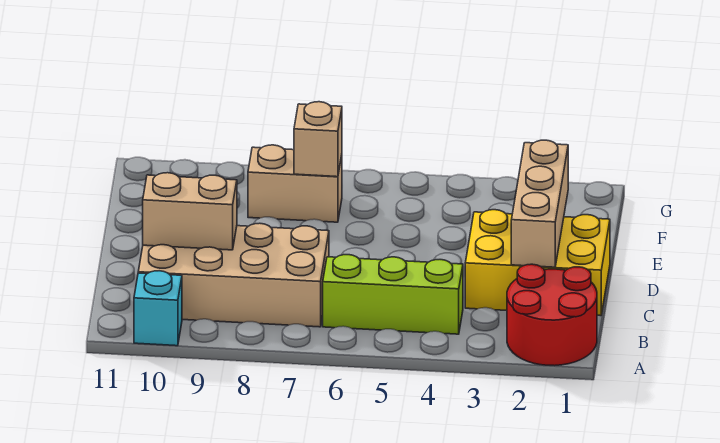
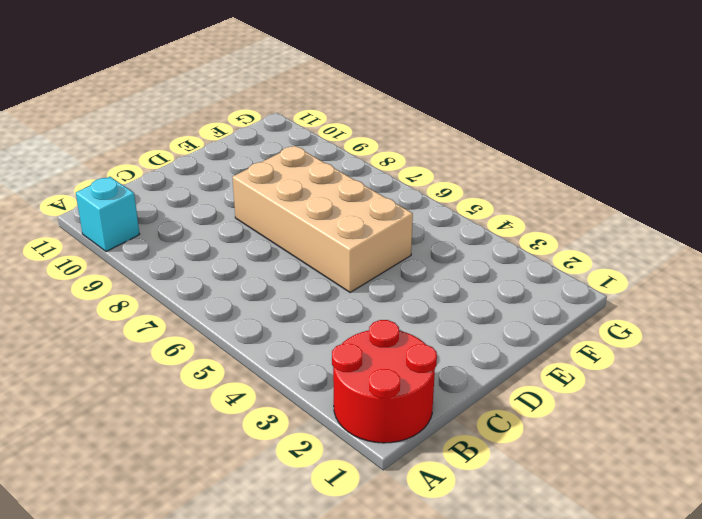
tan 2x4 brick [232,146,413,292] -> tan 2x4 brick moved to [138,223,329,327]
none -> lime 1x3 brick [323,255,463,334]
none -> yellow 2x3 brick [465,210,610,316]

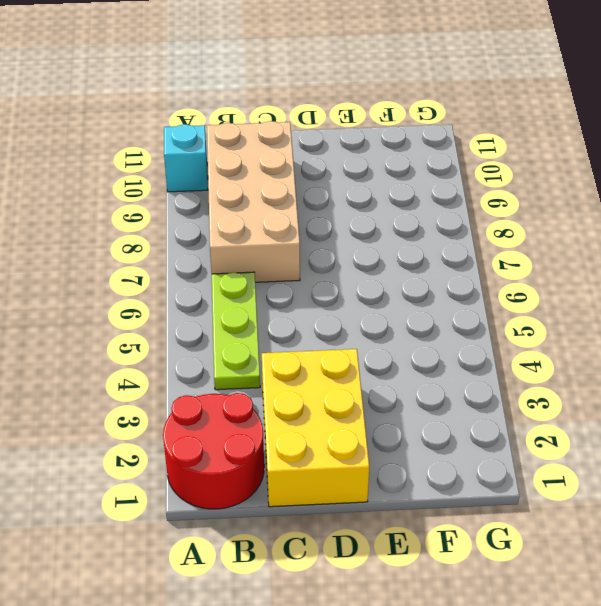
lime 1x3 plate [212,272,260,390] -> lime 1x3 brick [323,255,463,334]
none -> tan 1x2 brick [248,145,342,222]
none -> tan 1x3 brick [511,140,568,267]

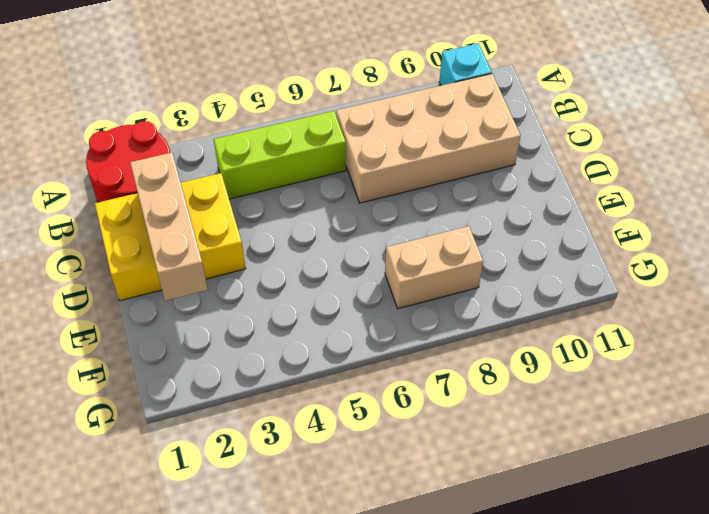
none -> tan 1x2 brick [143,173,237,250]
none -> tan 1x1 brick [294,102,342,177]

